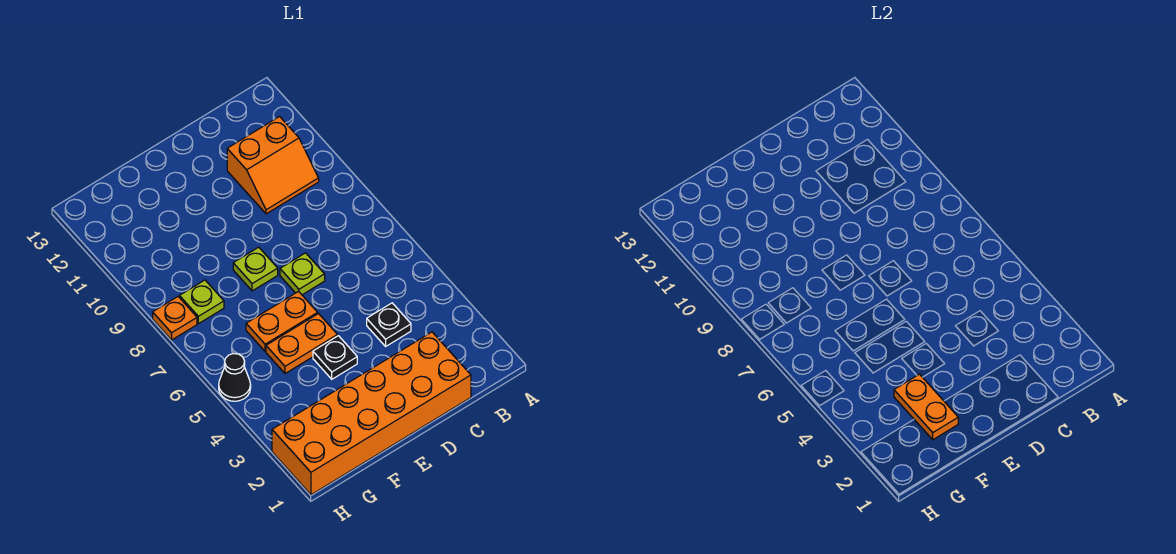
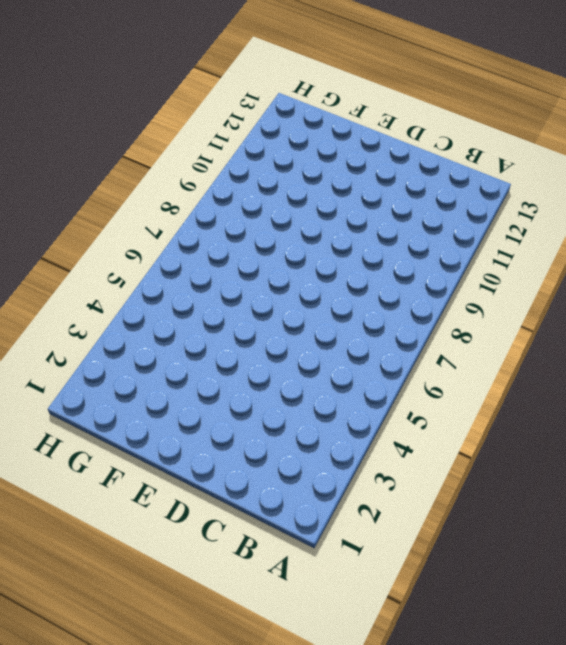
none -> orange 2x2 slope [227,117,319,214]
none -> orange 2x6 brick [272,332,471,495]
none -> black 1x1 plate [367,303,411,346]

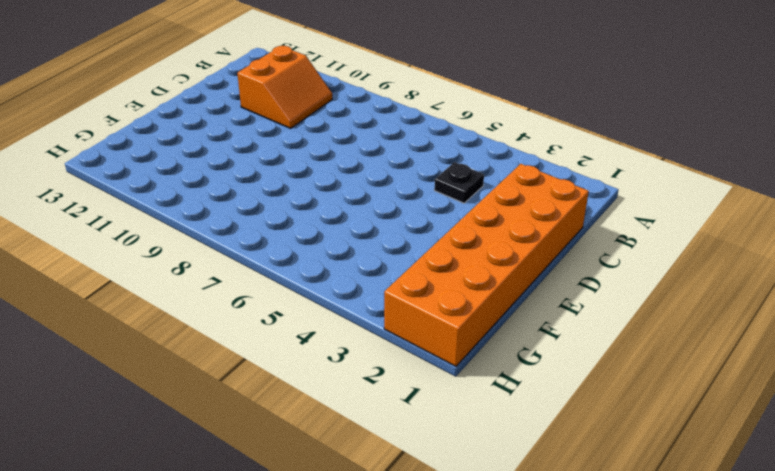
none -> lime 1x1 plate [280,253,325,295]
none -> black 1x1 plate [313,336,357,379]
none -> orange 1x2 plate [266,314,337,374]

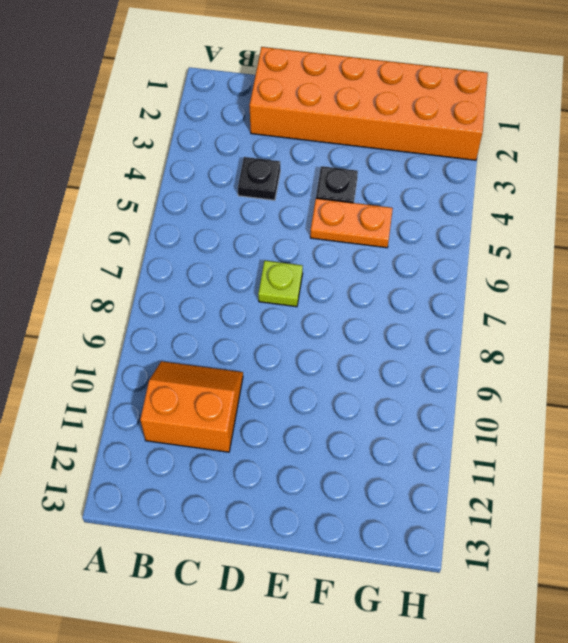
none -> orange 1x2 plate [246,292,318,351]
none -> lime 1x1 plate [233,247,278,291]
none -> lime 1x1 plate [179,280,224,324]

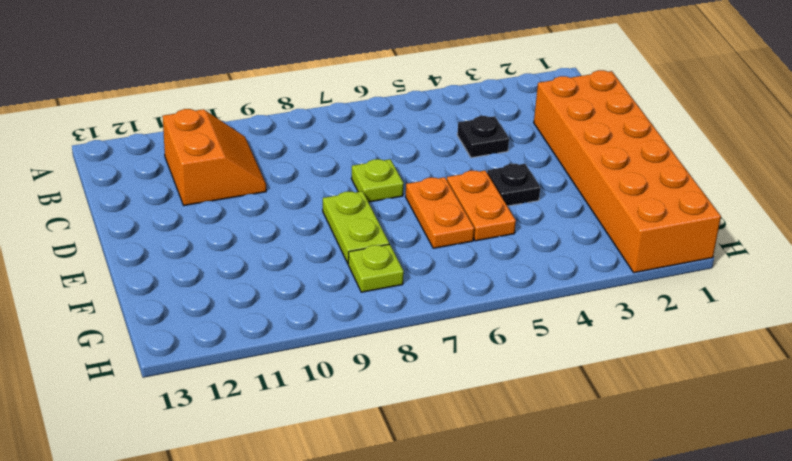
lime 1x2 plate [323,191,389,263] -> lime 1x1 plate [233,247,278,291]
none -> black 1x1 cone [219,354,251,401]
none -> orange 1x1 plate [153,297,197,340]
none -> orange 1x2 plate [894,374,958,440]

